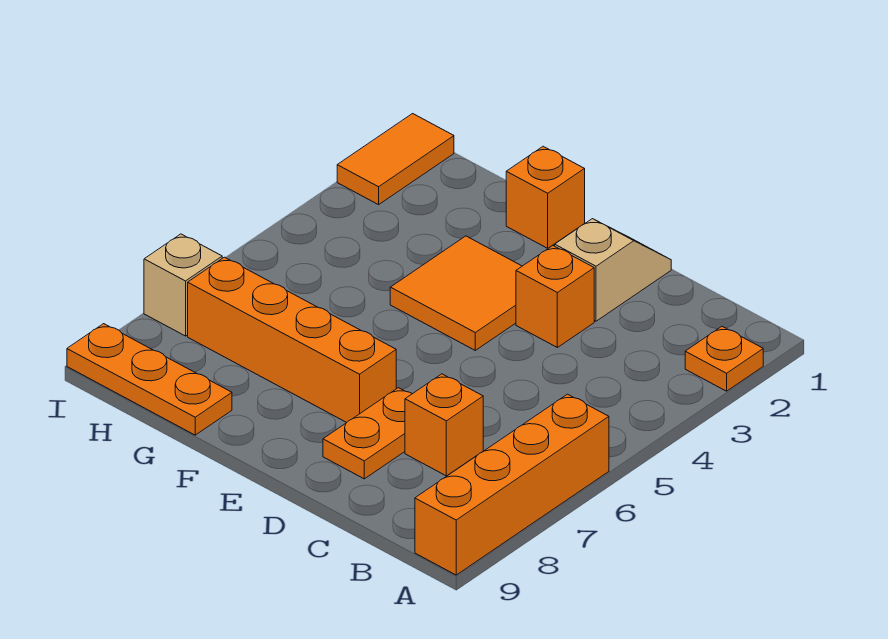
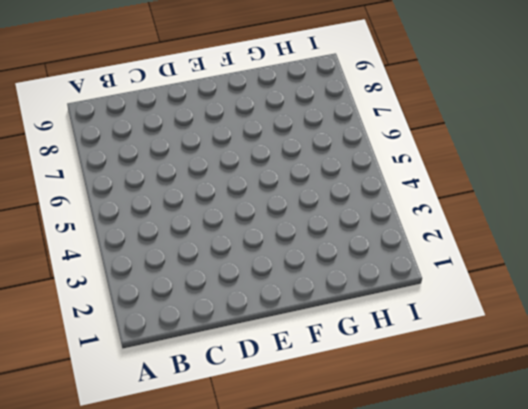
none -> orange 1x1 plate [685,327,763,391]
none -> orange 1x4 brick [415,394,609,575]
none -> orange 1x1 brick [405,374,483,476]

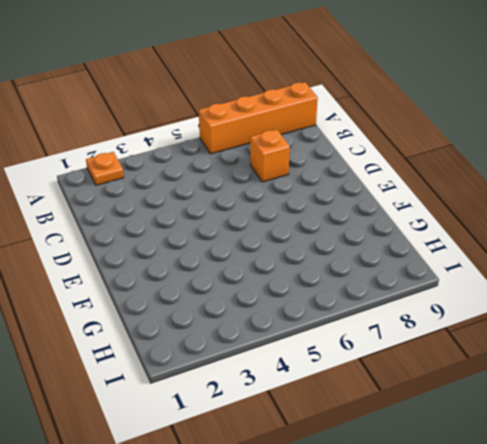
none -> tan 1x2 slope [555,219,671,321]
none -> orange 1x1 brick [516,246,594,347]
none -> orange 1x2 plate [323,388,412,479]

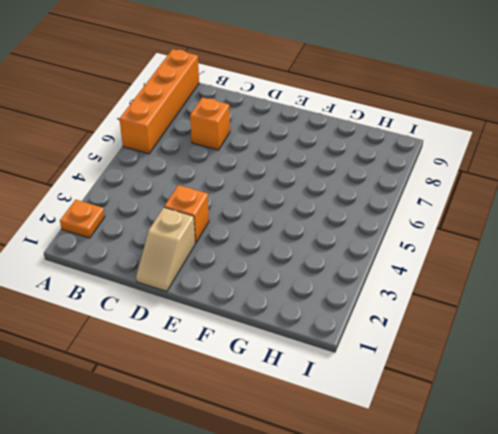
none -> orange 1x2 plate [323,388,412,479]
none -> orange 2x2 tile [390,236,522,350]
none -> orange 1x4 brick [188,257,396,422]

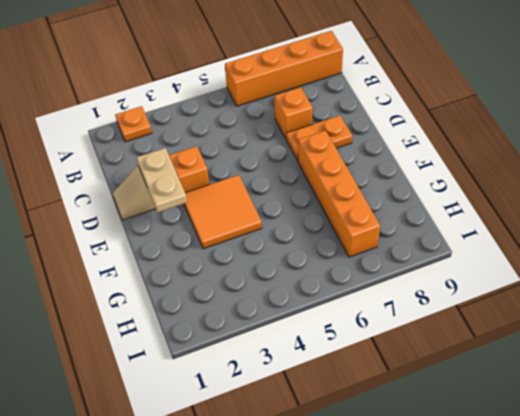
tan 1x2 plate [137,148,187,212] -> none
none -> orange 1x1 brick [506,146,585,248]
none -> orange 1x3 plate [67,324,232,435]
none -> orange 1x2 tile [337,114,454,205]

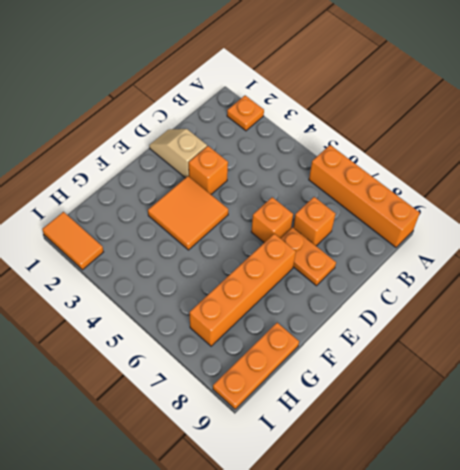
orange 1x1 brick [251,197,293,243] -> orange 1x1 brick moved to [506,146,585,248]
none -> tan 1x1 brick [144,234,222,336]

